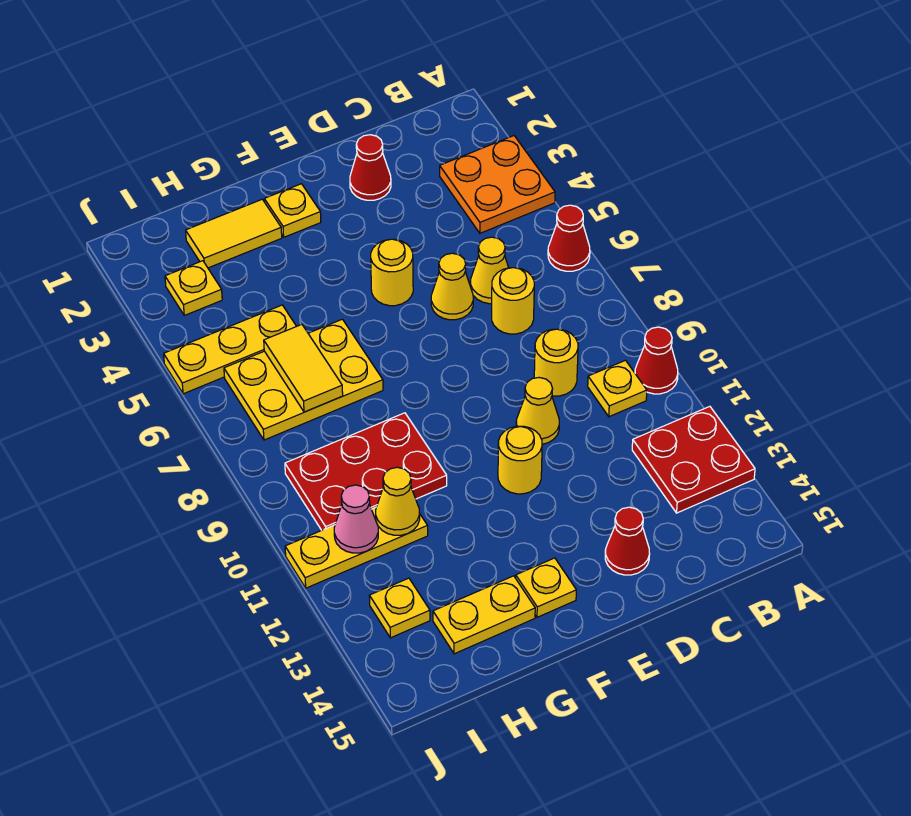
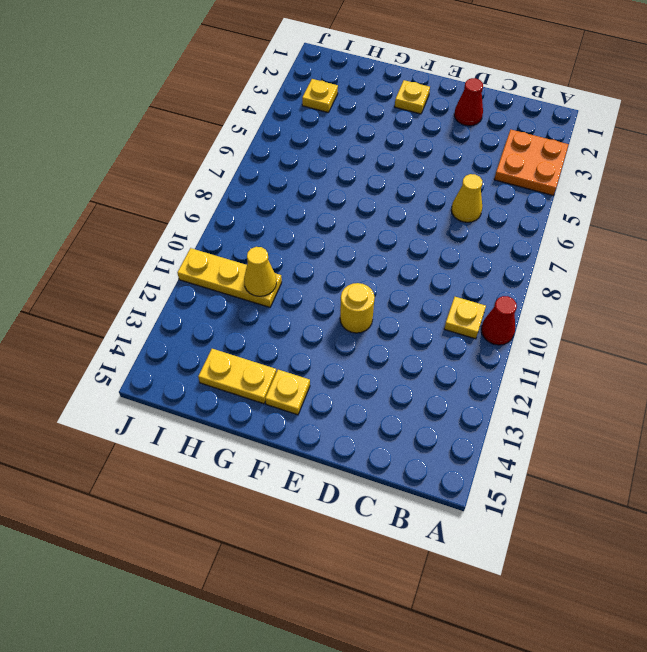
none -> red 1x1 cone [548,205,590,271]
none -> red 2x2 plate [632,406,755,513]
none -> yellow 1x1 round brick [492,268,534,334]

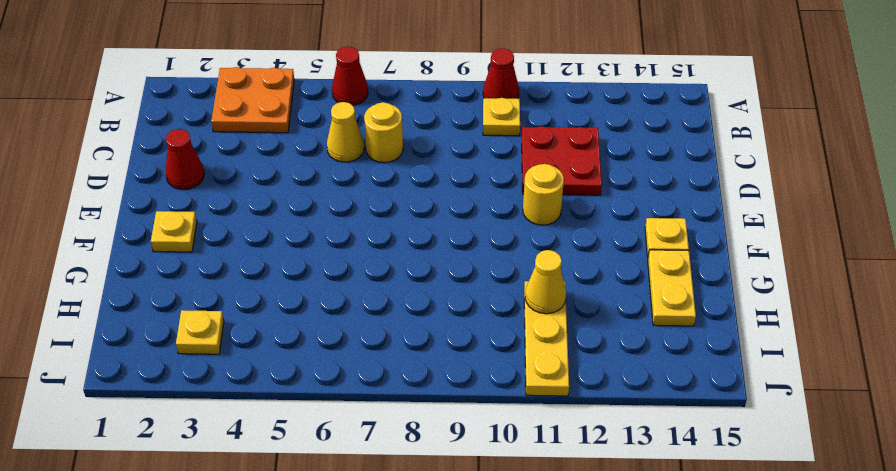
red 2x2 plate [522,126,602,195] -> red 2x2 plate moved to [632,406,755,513]
none -> yellow 1x1 round brick [534,329,578,396]
none -> yellow 1x1 cone [431,253,473,320]
none -> yellow 1x1 cone [516,378,559,444]

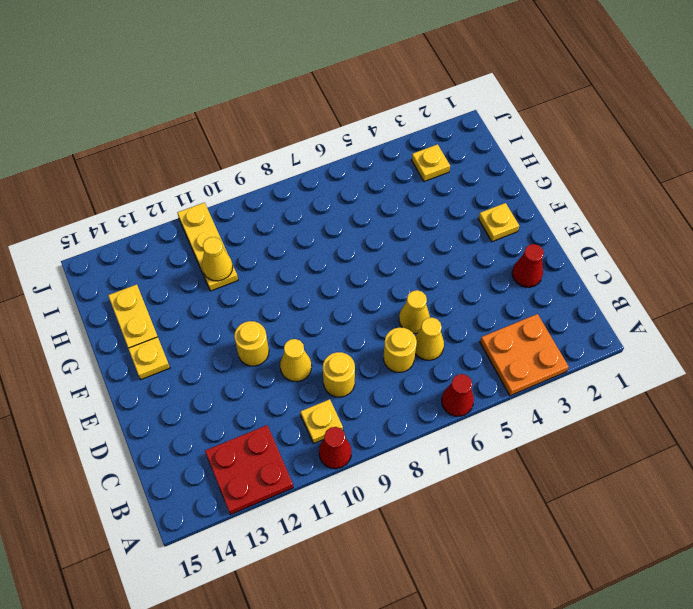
none -> red 1x1 cone [605,507,650,575]
none -> yellow 1x1 round brick [371,239,413,306]
none -> yellow 1x2 tile [186,199,282,268]

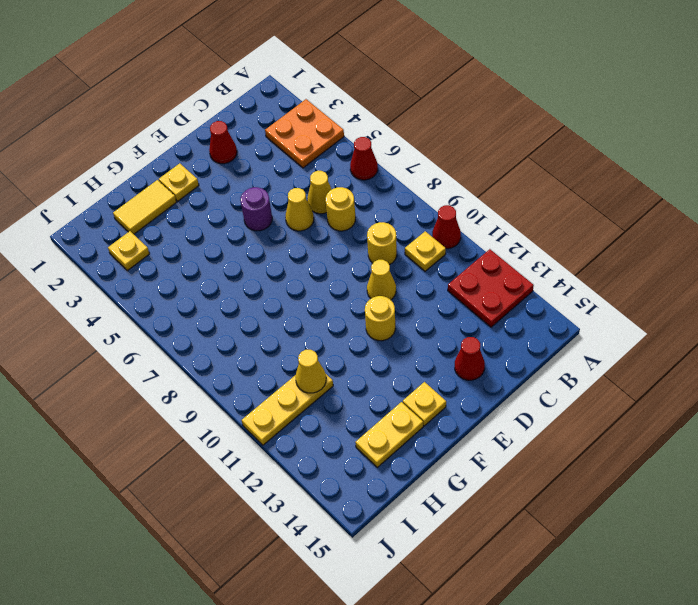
purple 1x1 round brick [240,187,272,231] -> yellow 1x1 round brick [371,239,413,306]
none -> yellow 2x3 plate [224,319,383,440]
none -> red 2x3 plate [285,413,447,530]
none -> yellow 1x3 plate [164,305,296,394]

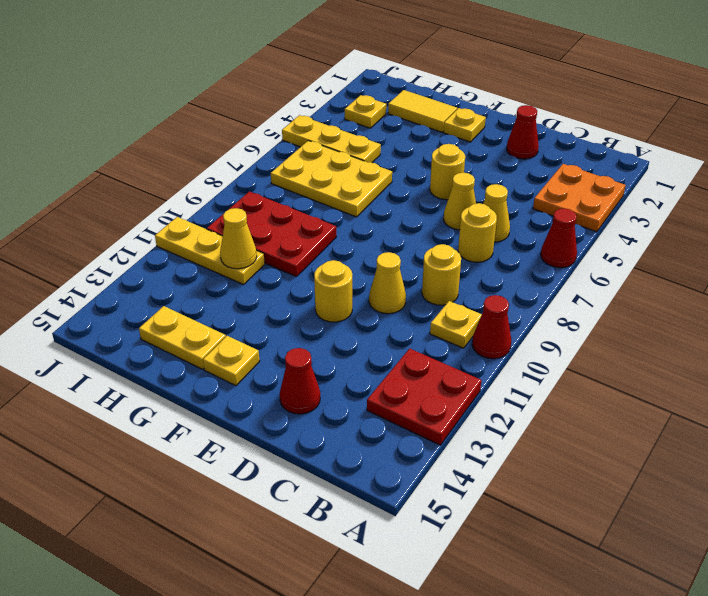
none -> yellow 1x1 plate [369,578,430,638]
none -> yellow 1x2 tile [264,324,343,412]
none -> pink 1x1 cone [334,485,378,553]

